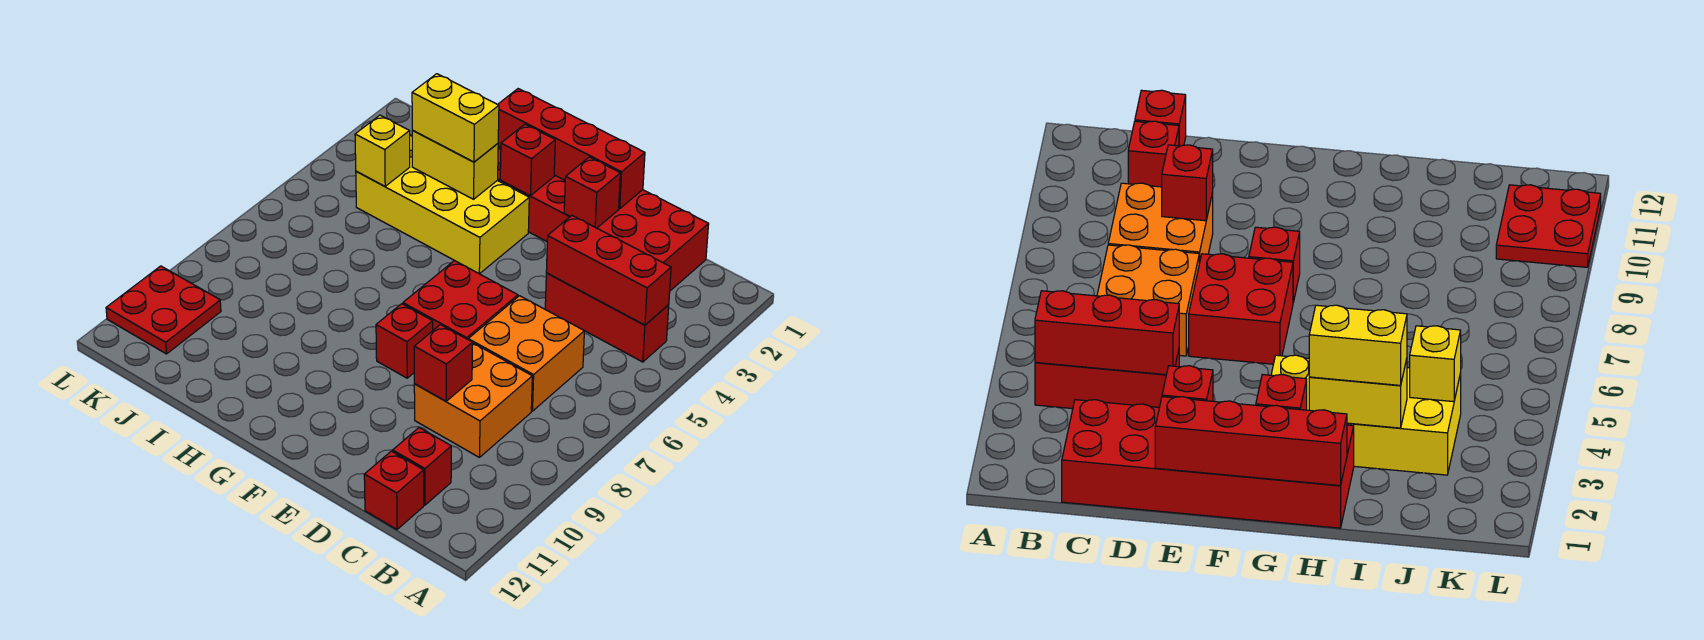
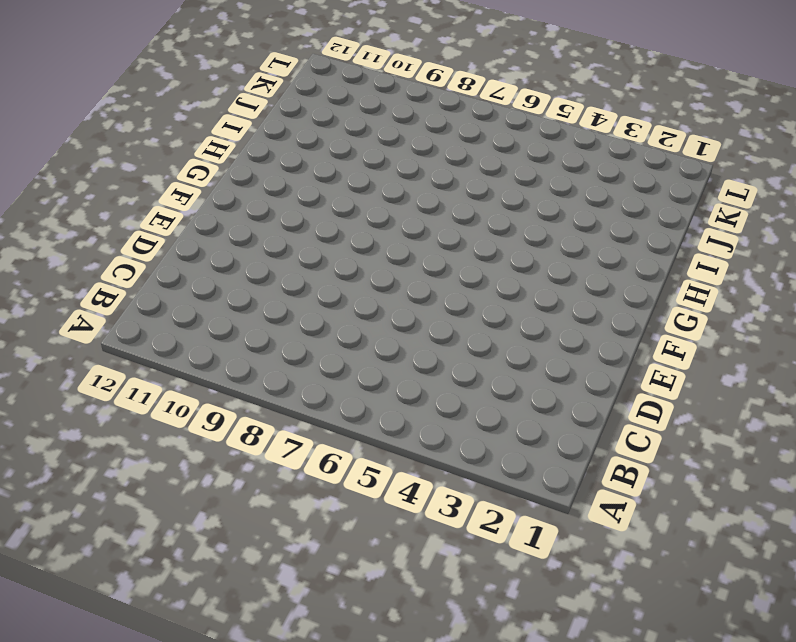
none -> red 1x3 brick [545,273,669,362]
none -> red 2x6 brick [497,146,709,291]
none -> orange 2x2 brick [468,296,584,411]

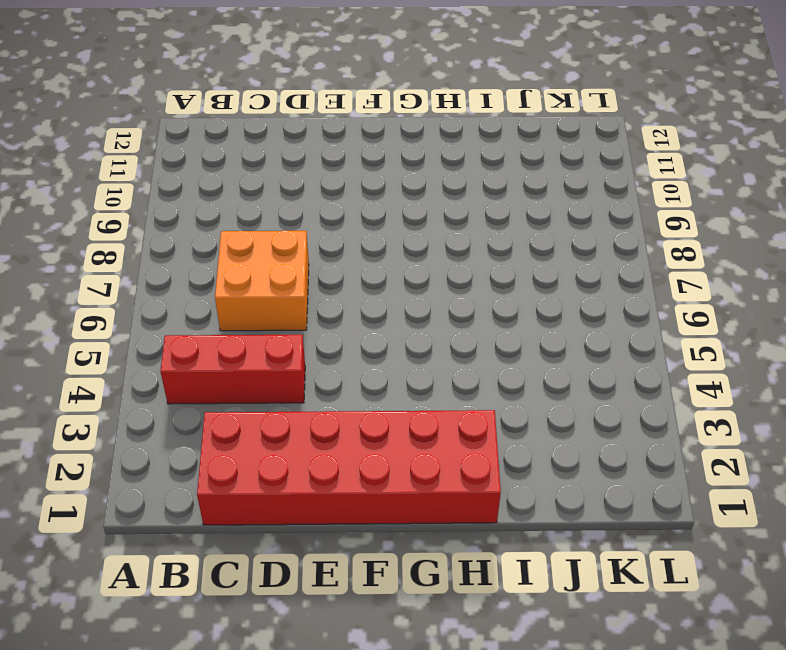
none -> orange 2x2 brick [414,343,532,458]
none -> red 1x1 brick [393,428,451,505]
none -> red 1x1 brick [364,451,424,529]

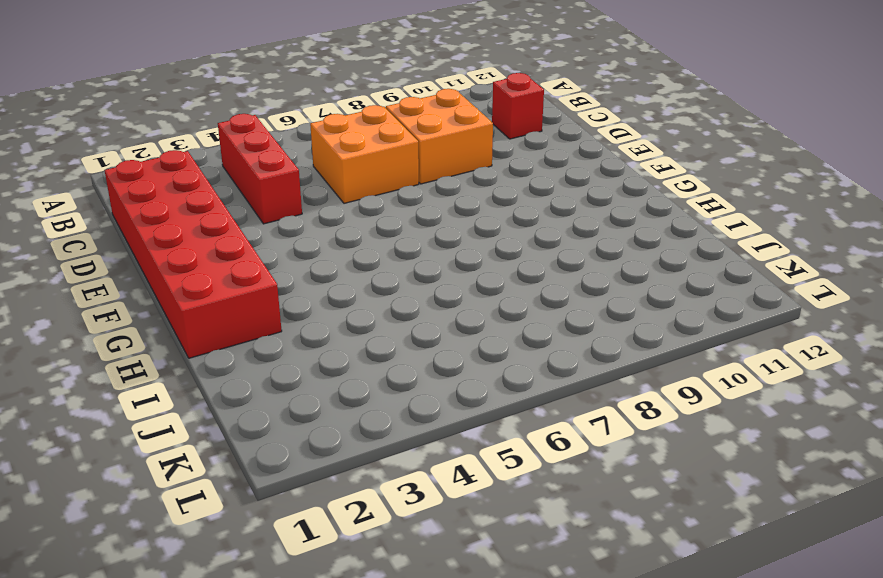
none -> red 1x1 brick [364,451,424,529]
none -> red 2x2 brick [403,261,518,339]
none -> red 1x1 brick [376,304,433,378]

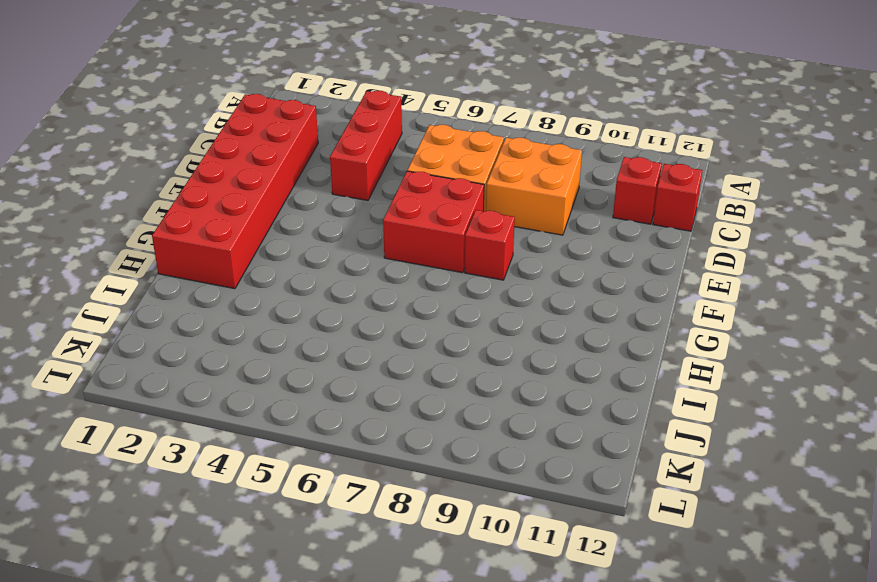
none -> yellow 2x4 brick [356,135,529,274]
none -> red 2x2 plate [106,266,221,354]
none -> red 1x3 brick [546,216,671,325]

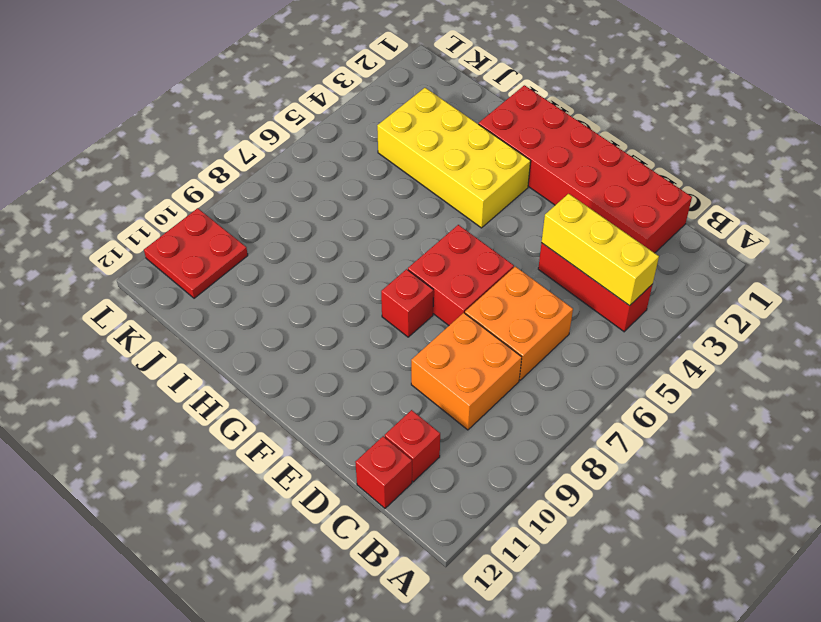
yellow 1x3 brick [542,194,659,306] -> red 1x3 brick [546,216,671,325]
none -> red 1x1 brick [414,325,472,401]
none -> red 1x4 brick [498,89,645,209]
none -> red 1x1 brick [564,157,620,228]

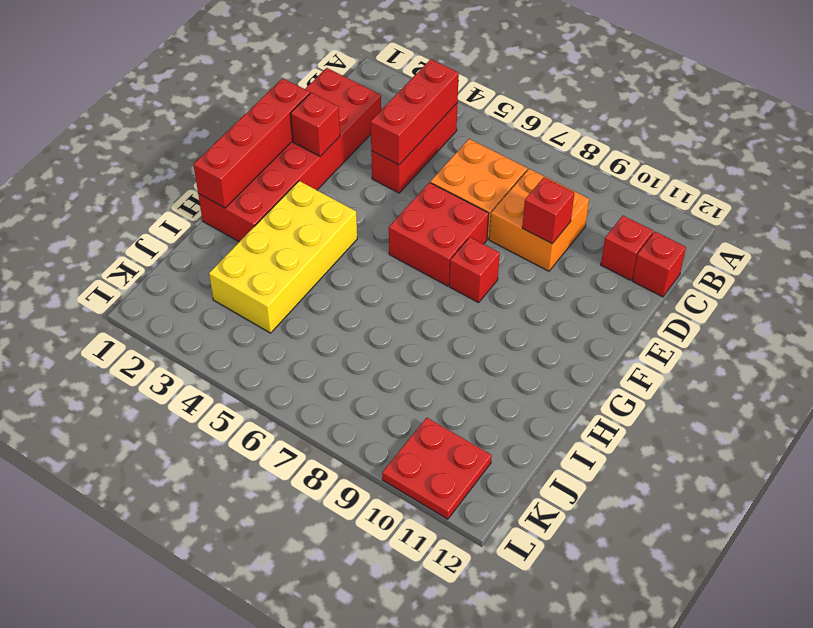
none -> red 1x1 brick [500,124,555,196]
none -> yellow 1x2 brick [412,130,498,199]
none -> yellow 1x1 brick [355,115,410,186]

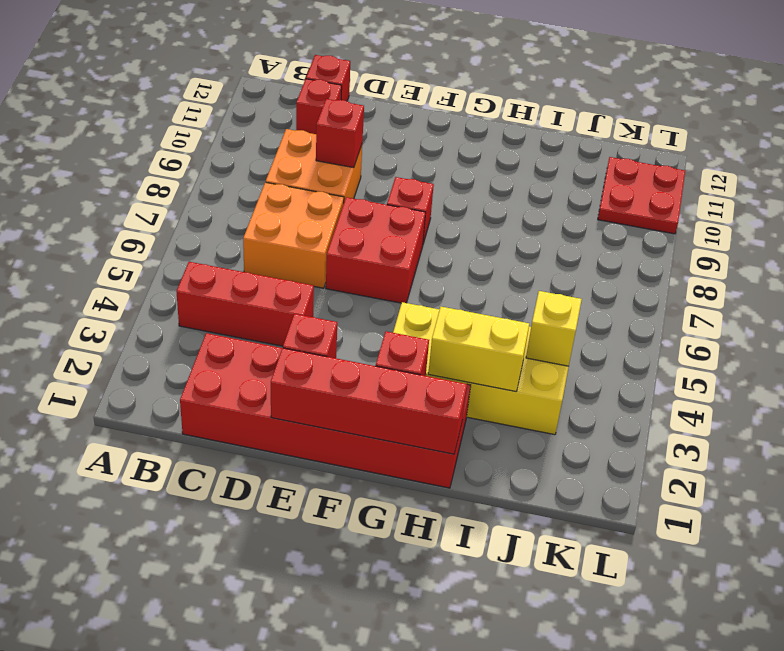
none -> red 1x3 brick [546,216,671,325]
none -> yellow 1x2 brick [412,74,499,162]

